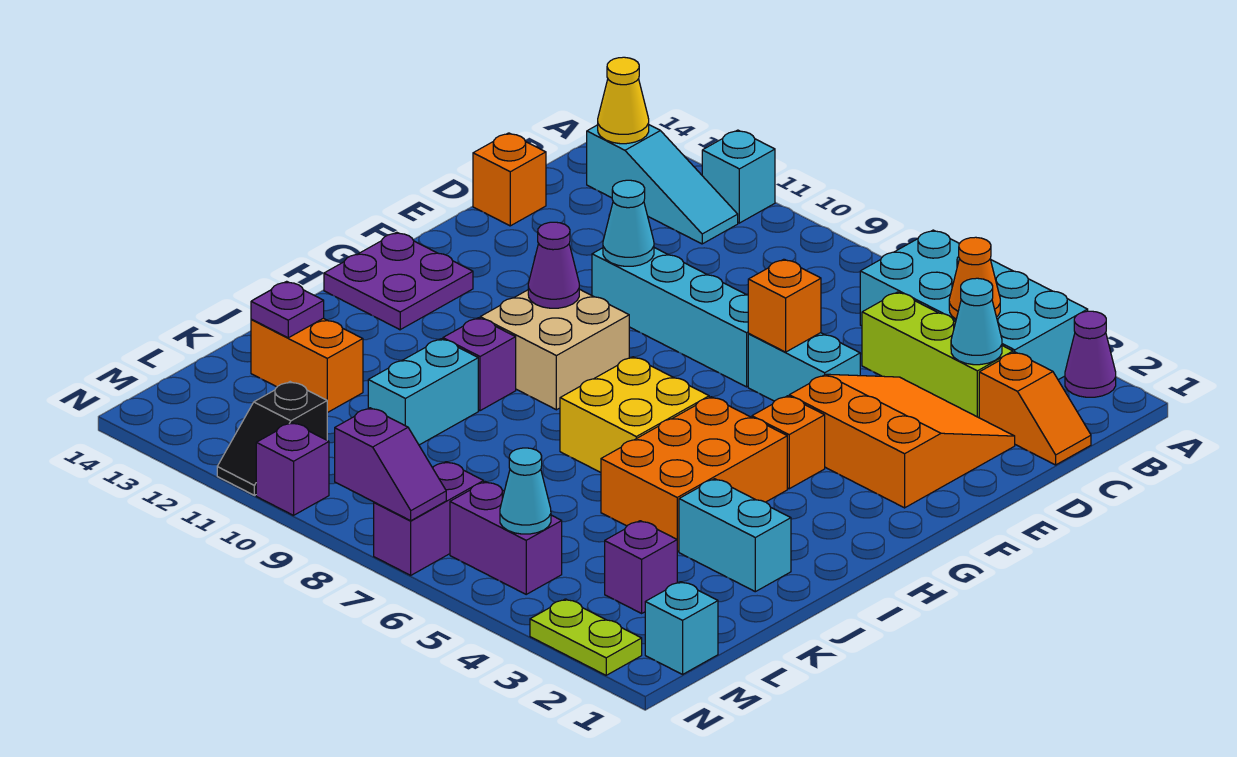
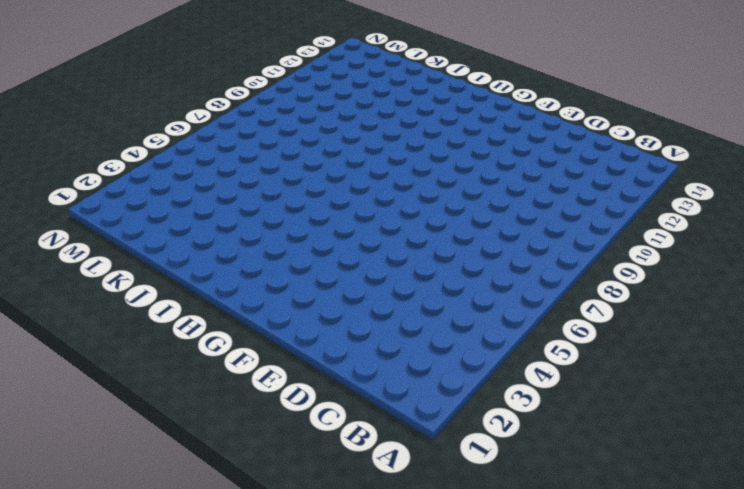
none -> purple 1x1 cone [1065,311,1116,397]
none -> cyan 2x4 brick [860,230,1088,380]
none -> cyan 1x1 brick [702,130,775,223]
none -> cyan 1x3 slope [587,125,738,244]

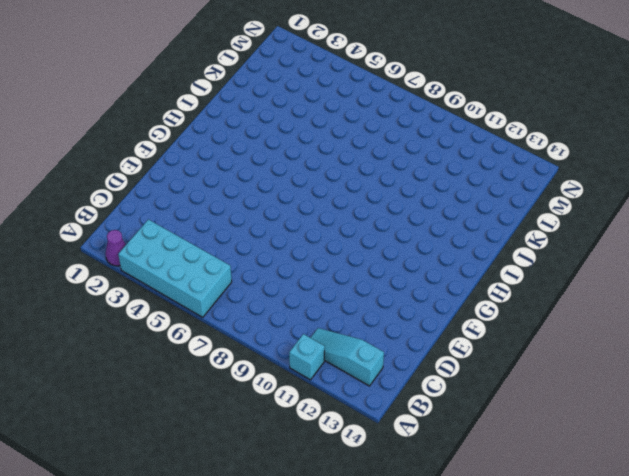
none -> orange 1x2 slope [979,352,1091,465]
none -> lime 1x3 brick [862,292,1013,418]
none -> orange 3x3 slope [789,374,1015,508]
none -> orange 1x1 brick [473,133,546,226]

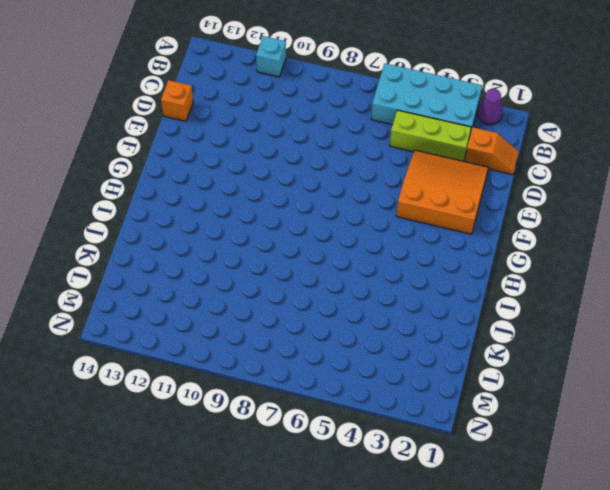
none -> cyan 1x3 slope [587,125,738,244]
none -> cyan 1x2 brick [748,333,860,401]
none -> cyan 1x4 brick [592,248,749,387]
none -> orange 1x1 brick [752,396,825,489]

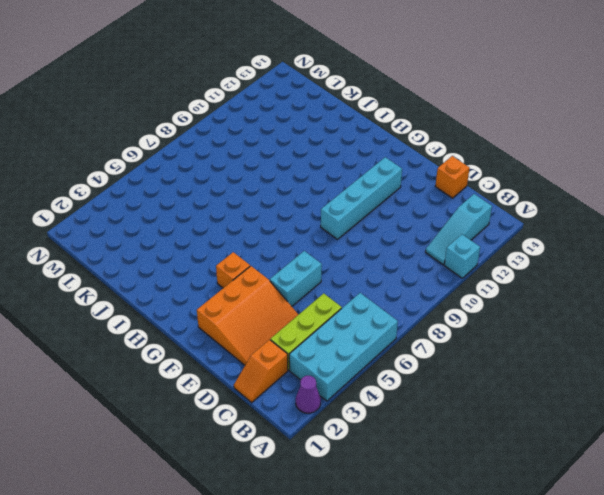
cyan 1x4 brick [321,157,402,239] -> cyan 1x4 brick moved to [592,248,749,387]
none -> tan 2x2 brick [480,289,629,410]
none -> purple 2x2 plate [324,232,473,330]
none -> orange 2x3 brick [601,397,787,552]
none -> yellow 2x2 brick [560,357,709,472]

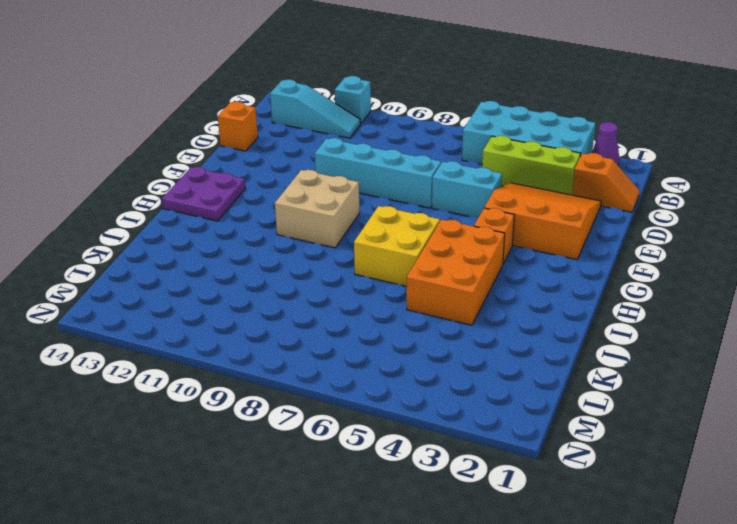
none -> purple 1x1 brick [443,318,516,411]
none -> cyan 1x2 brick [679,479,791,592]
none -> cyan 1x2 brick [368,339,478,445]
none -> orange 1x2 brick [251,318,363,413]

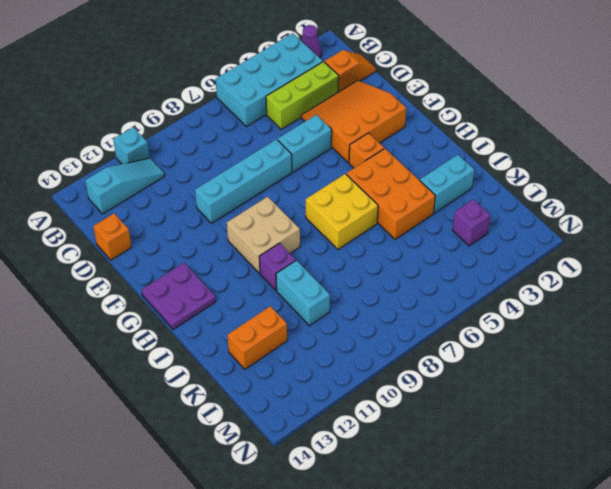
none -> cyan 1x1 brick [645,582,718,674]
none -> purple 1x2 brick [450,482,562,594]
none -> purple 1x2 brick [374,462,484,575]
none -> black 1x2 slope [217,382,327,495]

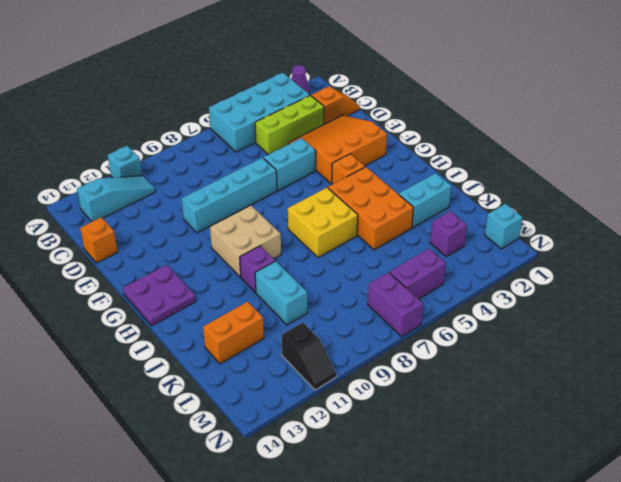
none -> lime 1x2 plate [530,599,642,675]
none -> purple 1x1 brick [256,423,329,515]
none -> orange 1x1 cone [949,237,1000,319]
none -> yellow 1x1 cone [598,57,649,144]

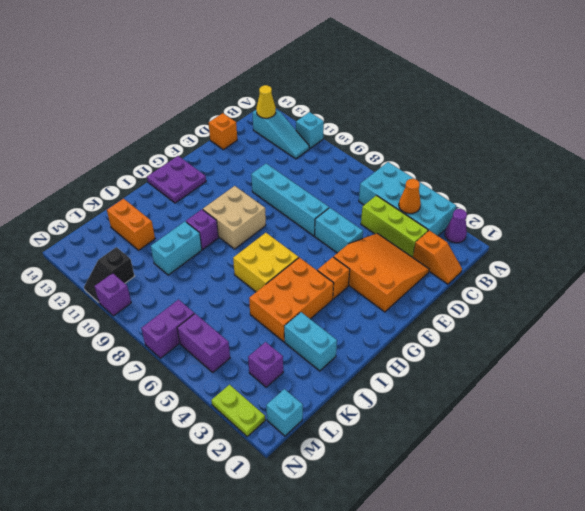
none -> cyan 1x1 cone [951,278,1002,365]
none -> orange 1x1 brick [748,259,821,352]
none -> cyan 1x1 cone [603,180,654,266]
none -> purple 1x1 cone [528,222,579,308]

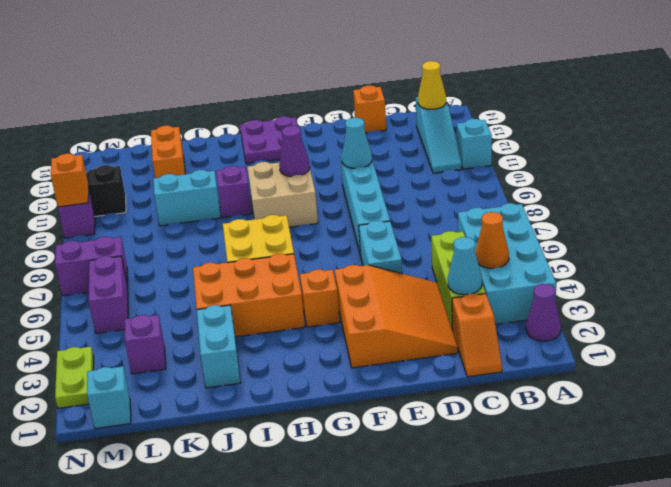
orange 1x1 brick [51,154,89,207] -> orange 1x1 brick moved to [748,259,821,352]
none -> purple 1x1 plate [251,281,324,338]
none -> cyan 1x1 cone [500,448,551,534]
none -> purple 1x2 slope [335,408,446,521]

